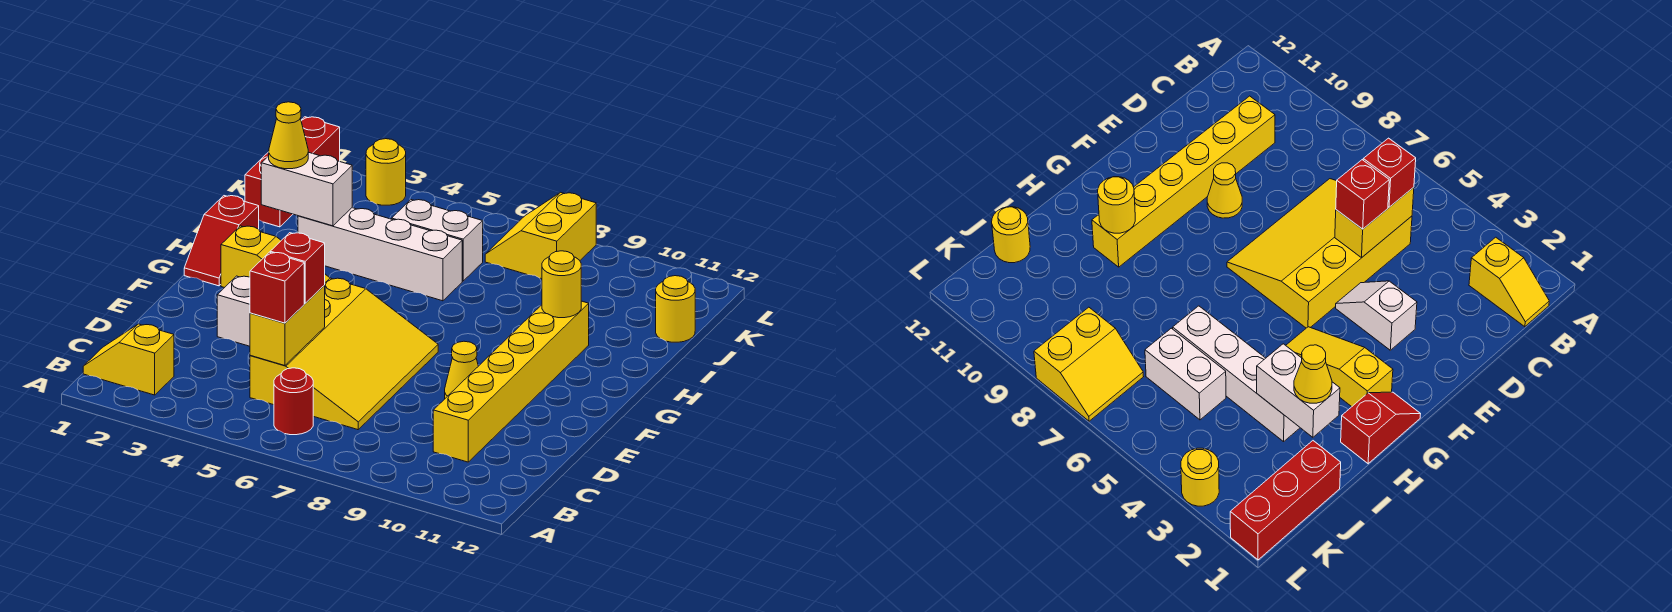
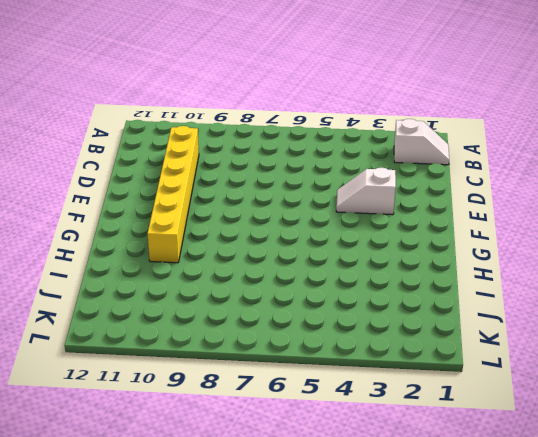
white 1x2 slope [394,119,449,165] -> yellow 1x2 slope [83,324,174,395]
none -> red 1x1 round brick [274,368,313,435]
none -> yellow 3x4 slope [250,278,438,430]
none -> yellow 1x1 cone [445,341,478,398]

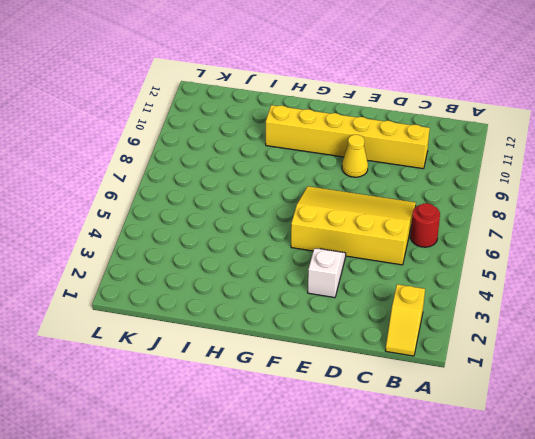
none -> red 1x2 slope [184,196,259,286]
none -> yellow 1x3 slope [221,226,330,288]
none -> white 1x4 brick [298,208,462,301]

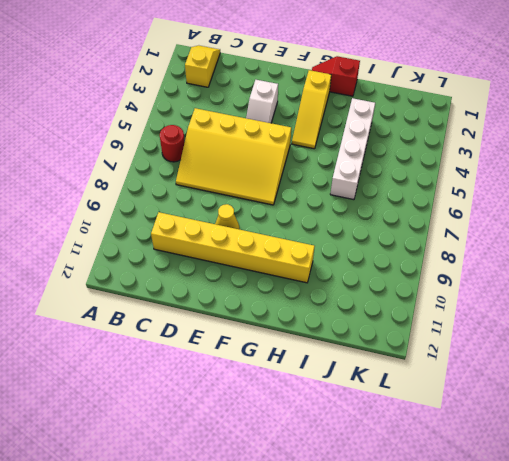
none -> red 1x3 brick [245,117,340,227]
none -> white 1x2 brick [392,200,483,281]
none -> yellow 1x1 round brick [656,276,695,342]

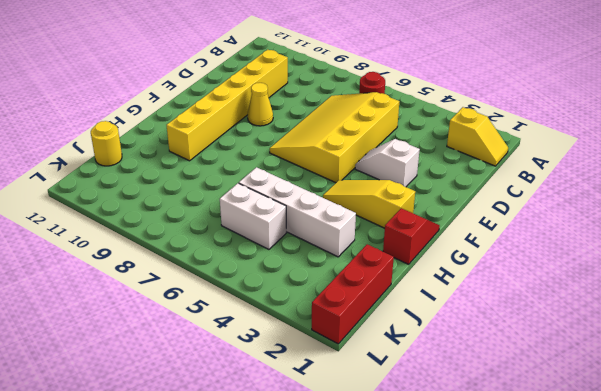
none -> yellow 2x2 slope [485,192,596,279]
none -> yellow 1x1 round brick [366,139,406,205]
none -> yellow 1x2 brick [250,286,325,366]

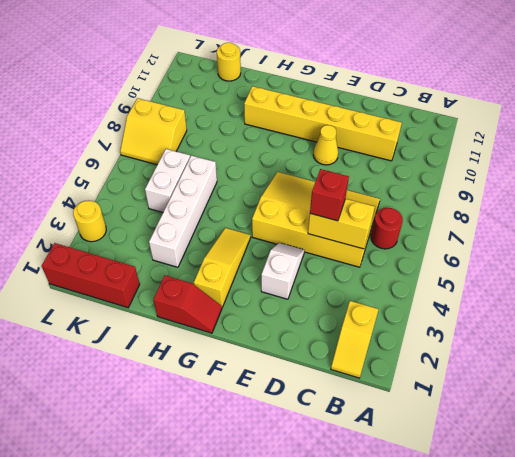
none -> yellow 1x1 round brick [542,251,581,318]
none -> white 1x2 brick [261,152,352,226]
none -> red 1x1 brick [250,252,304,323]

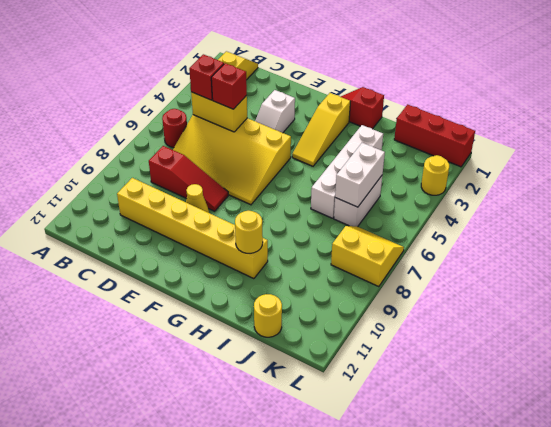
red 1x3 slope [149,146,228,211] -> none
white 1x2 brick [335,143,385,207] -> white 1x2 brick moved to [261,152,352,226]
none -> yellow 1x1 cone [269,102,308,169]

